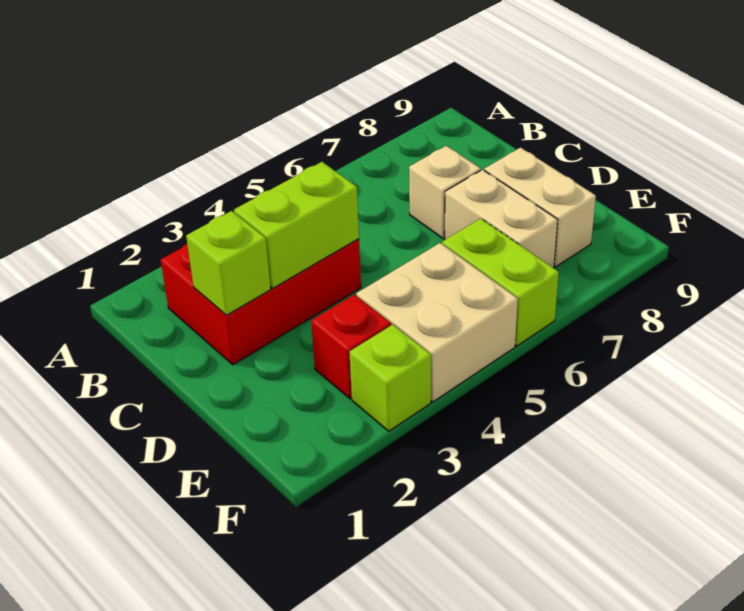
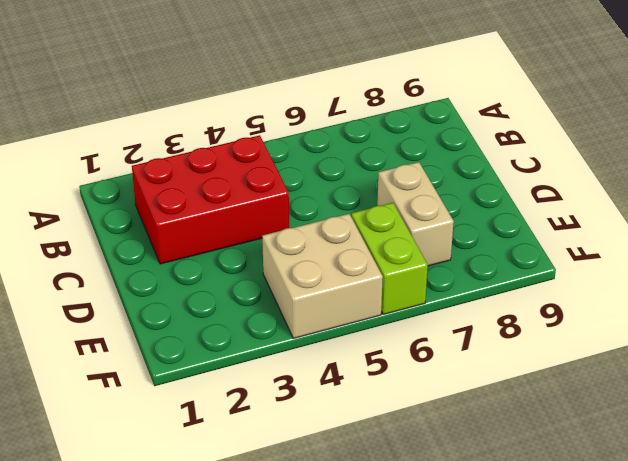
none -> tan 1x1 brick [409,146,481,238]
none -> tan 1x2 brick [484,148,596,267]

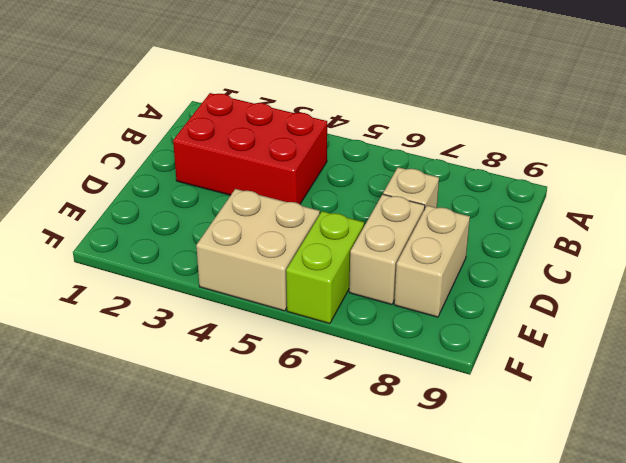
none -> red 1x1 brick [311,295,391,399]
none -> lime 1x1 brick [349,325,431,431]

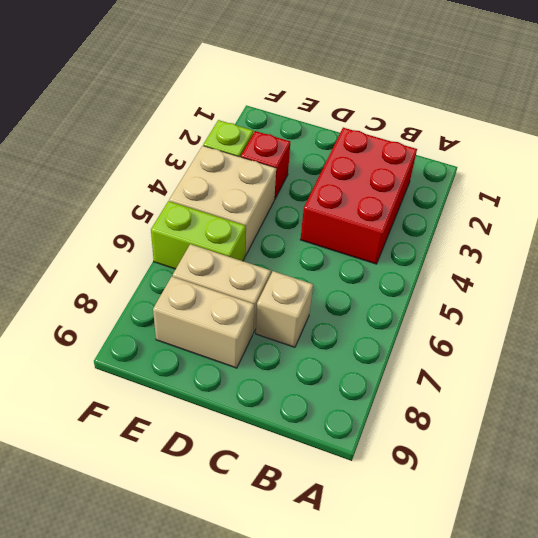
none -> lime 1x1 brick [186,211,271,315]
none -> lime 1x2 brick [234,162,359,288]

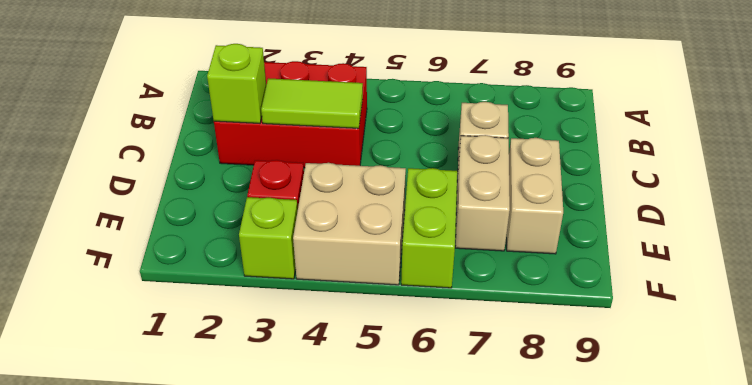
lime 1x2 tile [261,78,363,128] -> lime 1x2 brick [234,162,359,288]

